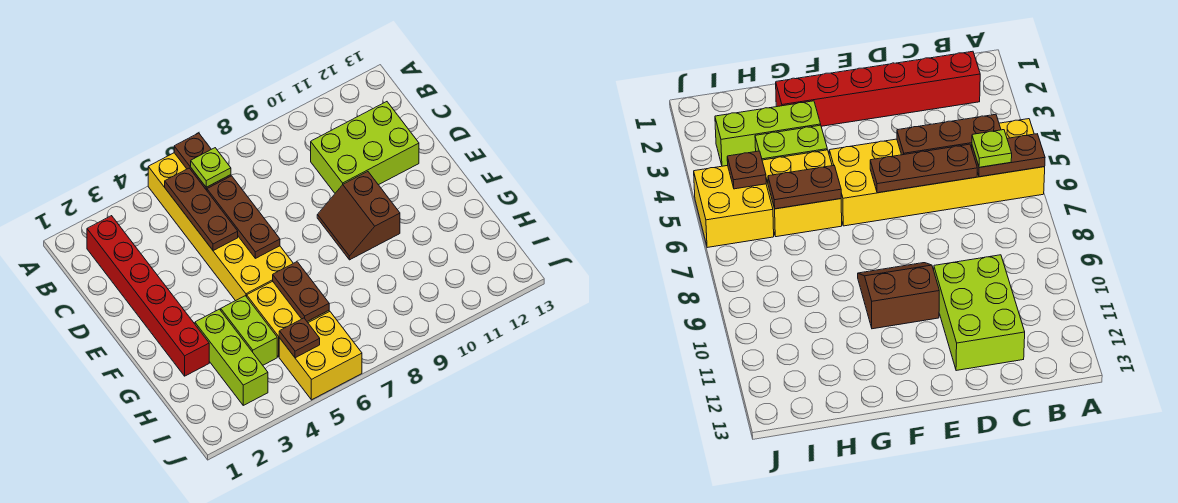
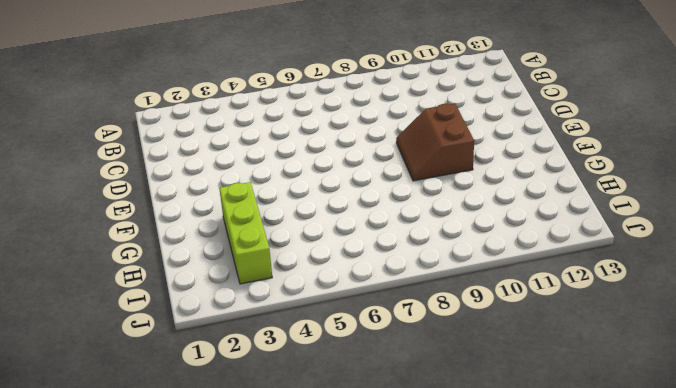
none -> yellow 2x6 brick [148,153,293,301]
none -> red 1x6 brick [87,216,209,376]
none -> lime 2x3 brick [311,102,419,193]

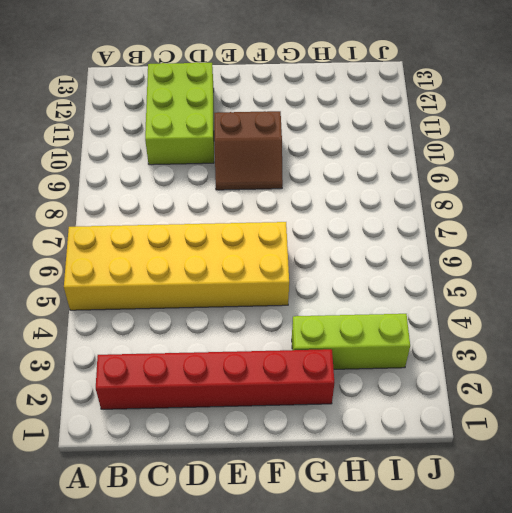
none -> lime 1x2 brick [221,296,277,365]
none -> yellow 2x2 brick [247,281,329,357]
none -> yellow 2x2 brick [279,311,362,400]

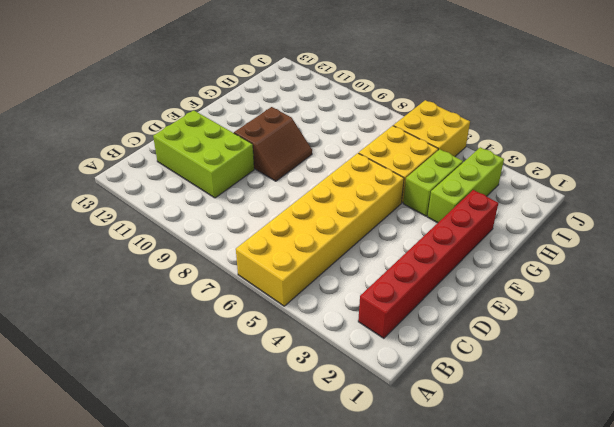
none -> brown 1x2 plate [174,133,231,190]
none -> brown 1x3 plate [165,168,238,251]
none -> brown 1x3 plate [207,176,280,258]

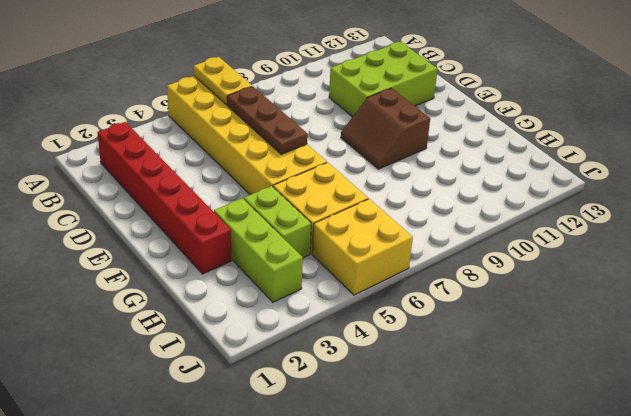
yellow 1x2 plate [194,57,252,105] -> brown 1x2 plate [174,133,231,190]
none -> brown 1x3 plate [165,168,238,251]
none -> brown 1x2 plate [273,262,329,321]
none -> brown 1x1 plate [279,318,320,358]

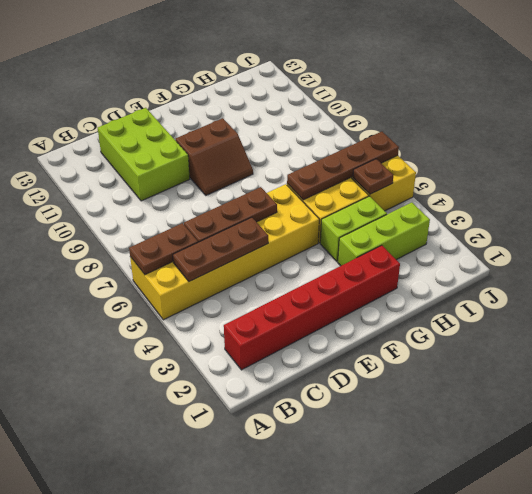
brown 1x4 plate [287,132,399,200] -> brown 1x2 plate [273,262,329,321]
none -> lime 1x1 plate [191,148,231,187]

